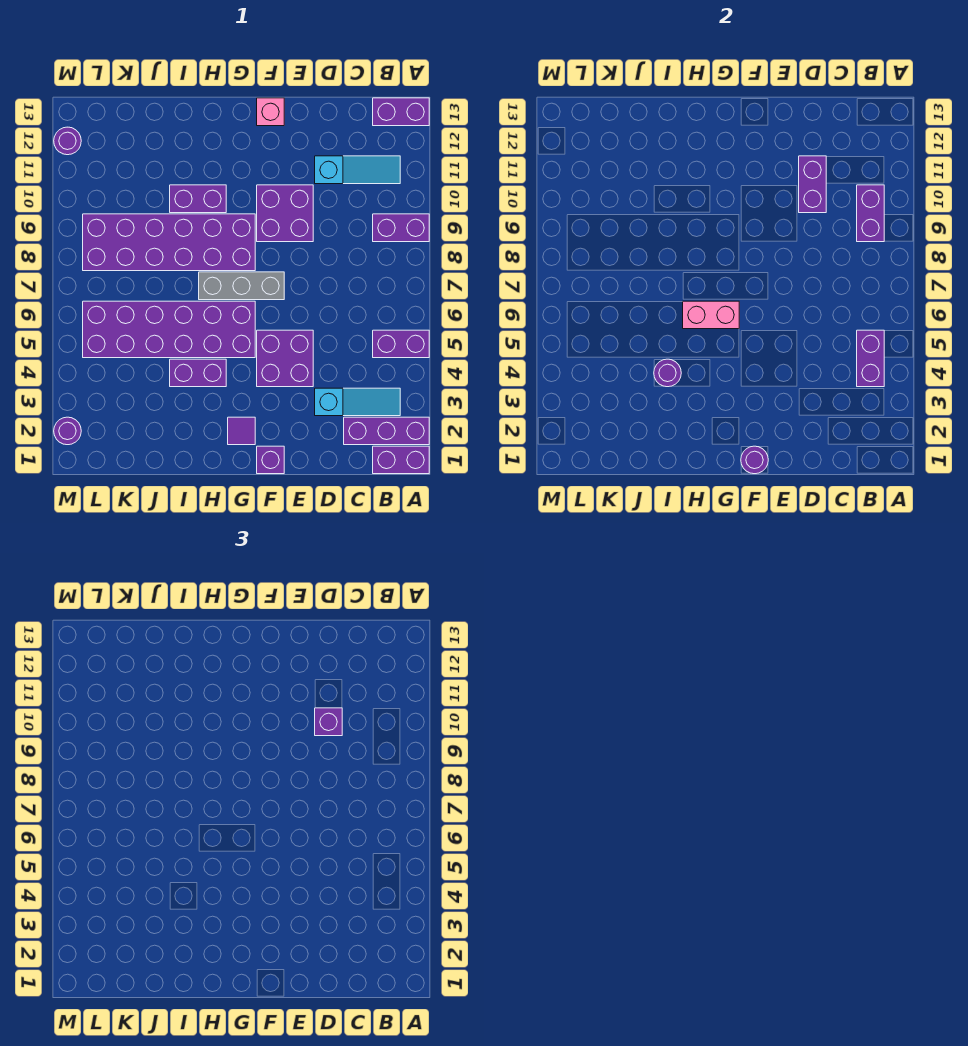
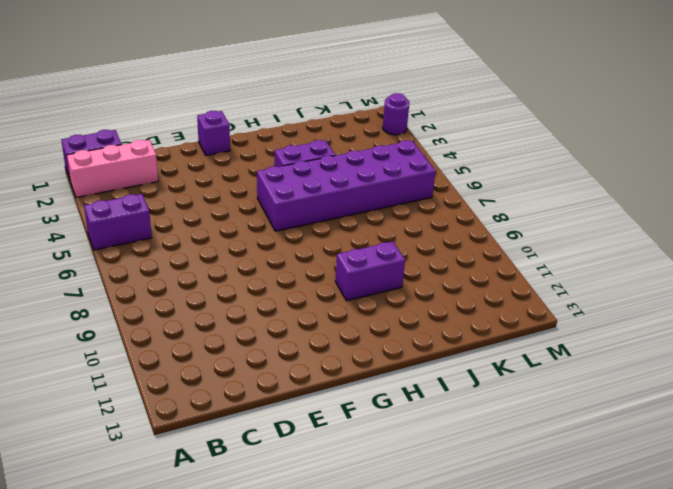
pink 1x3 brick [67,140,158,197] -> purple 1x3 brick [344,417,429,445]
none -> purple 1x2 brick [373,214,429,242]
none -> purple 1x2 brick [373,98,429,126]
none -> cyan 1x3 slope [315,388,400,416]

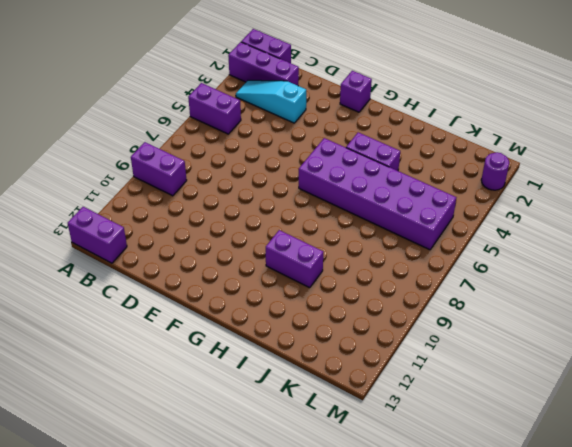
none -> cyan 1x3 slope [315,156,400,184]
none -> purple 2x2 brick [257,330,313,387]
none -> purple 2x2 brick [257,185,313,242]

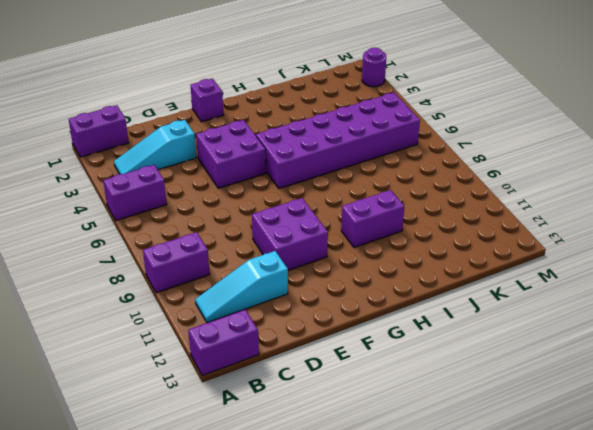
none -> purple 1x3 brick [344,417,429,445]
none -> grey 1x3 brick [199,272,284,300]
none -> pink 1x1 brick [257,98,284,126]

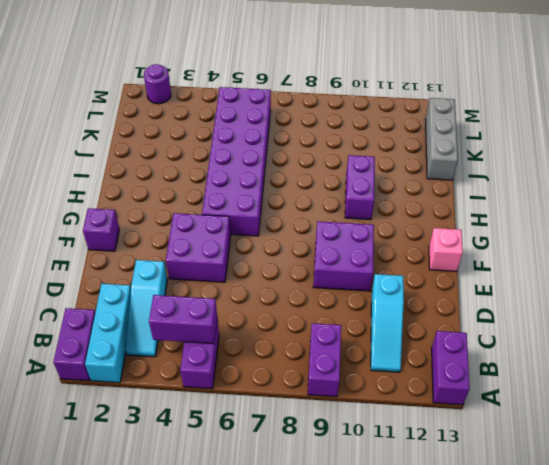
cyan 1x3 brick [85,284,131,383] -> purple 1x3 brick [344,417,429,445]
grey 1x3 brick [425,98,458,180] -> grey 1x3 brick moved to [199,272,284,300]
none -> purple 1x1 tile [228,417,255,445]
none -> purple 2x6 brick [83,214,255,271]
none -> purple 1x2 brick [170,359,226,387]

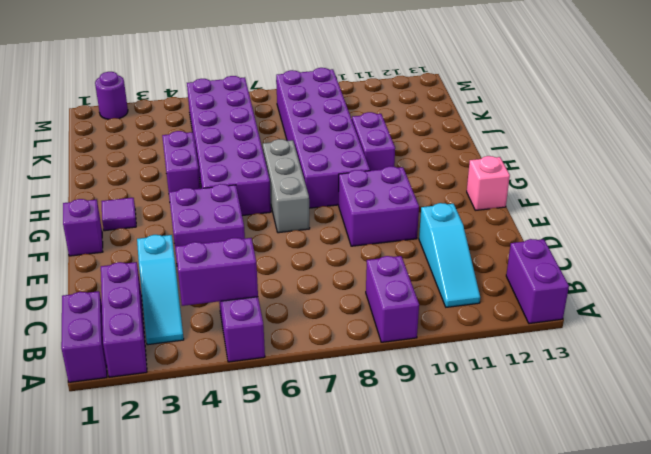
none -> purple 1x1 round brick [54,127,81,155]
none -> purple 1x2 brick [857,185,884,242]
none -> purple 1x2 brick [799,156,826,213]

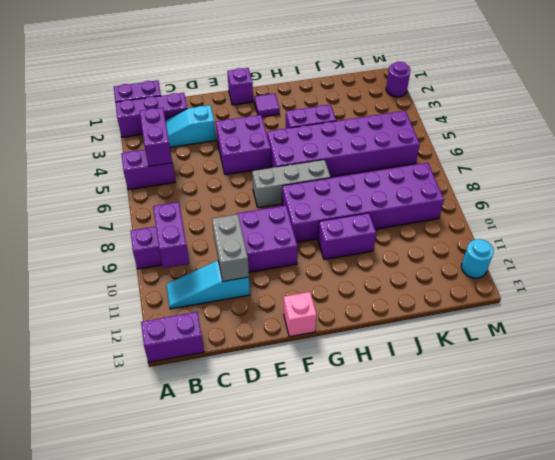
grey 1x2 brick [212,214,249,281] -> purple 1x2 brick [799,156,826,213]
cyan 1x1 round brick [461,239,494,278] -> purple 1x1 round brick [54,127,81,155]
none -> purple 1x1 round brick [741,446,768,474]
none -> pink 1x2 brick [683,301,739,329]
none -> purple 1x1 round brick [654,359,681,387]

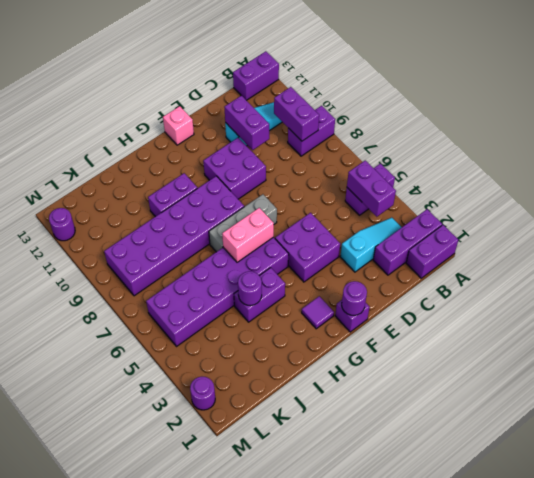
none -> purple 1x1 brick [315,708,342,736]

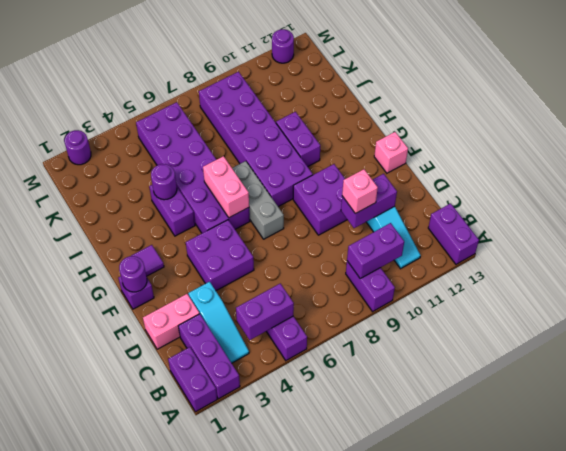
pink 1x2 brick [143,294,199,349] -> none
pink 1x1 brick [342,169,378,214] -> purple 1x1 brick [315,708,342,736]

